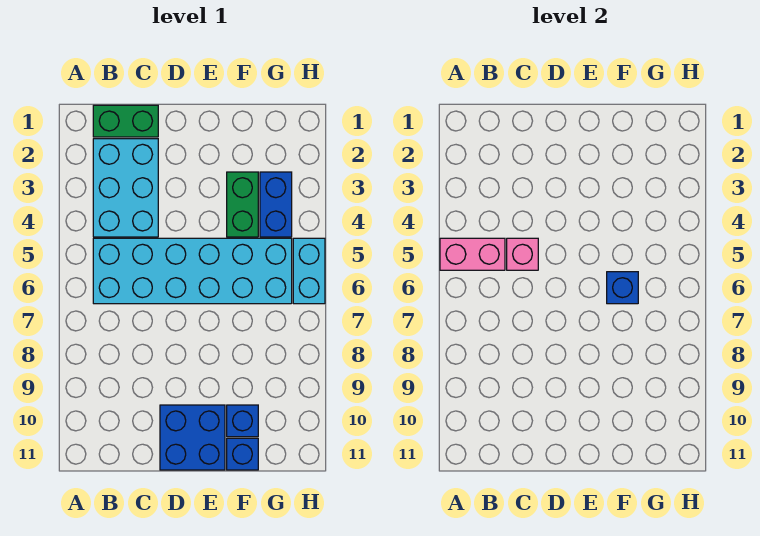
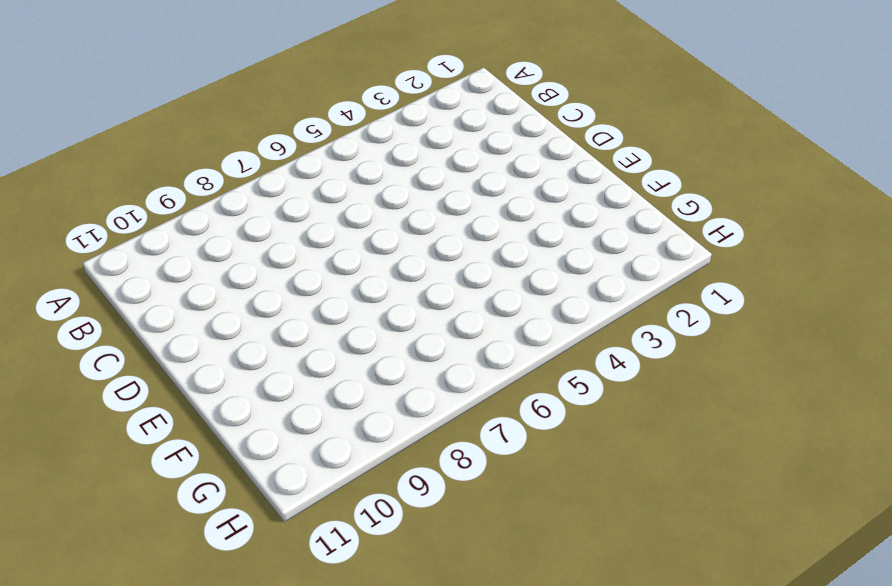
none -> green 1x2 brick [93,105,158,137]
none -> cyan 2x3 brick [93,139,158,237]
none -> cyan 2x6 brick [93,238,292,304]

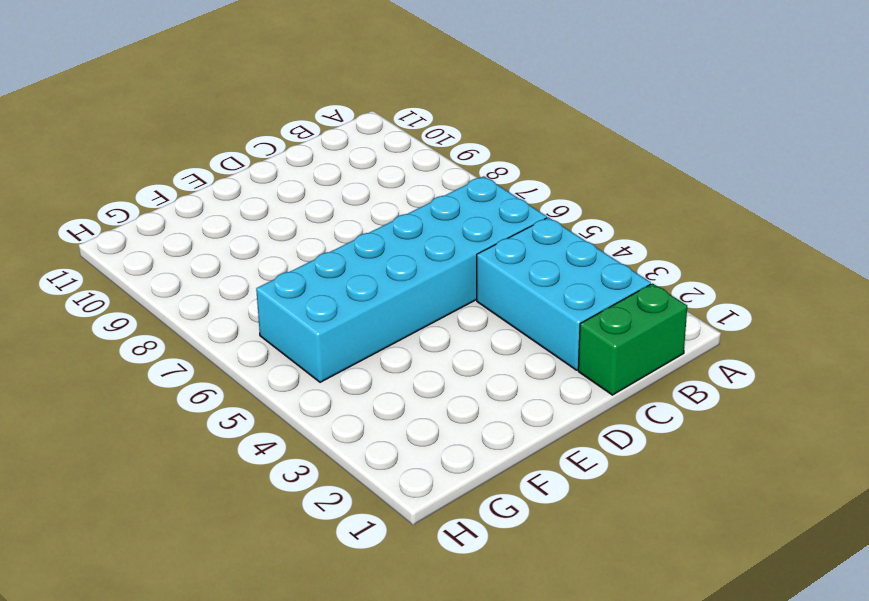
none -> blue 2x2 brick [160,405,225,470]
none -> green 1x2 brick [227,172,258,237]
none -> blue 1x1 brick [227,405,258,437]

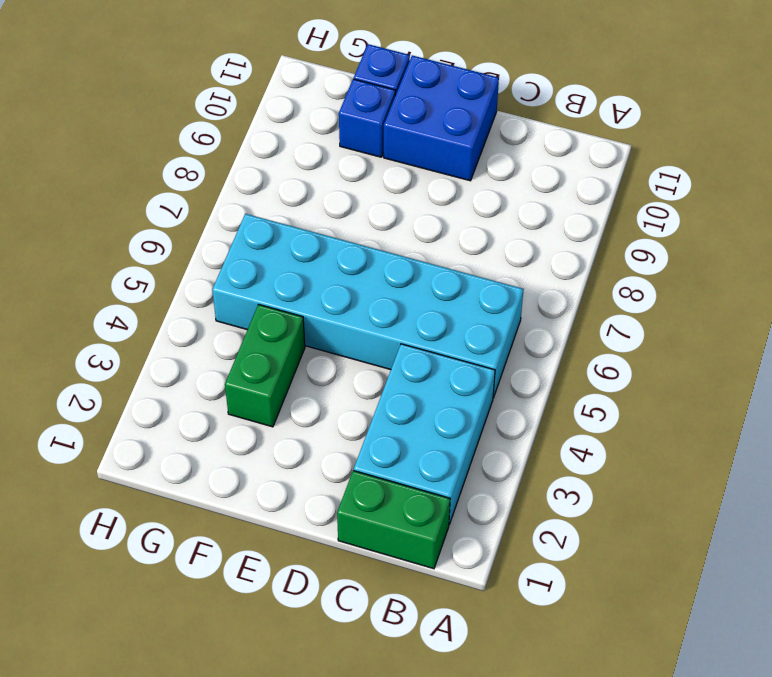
none -> blue 1x2 brick [260,172,292,237]
none -> cyan 1x2 brick [293,238,325,304]
none -> pink 1x2 brick [440,238,505,270]

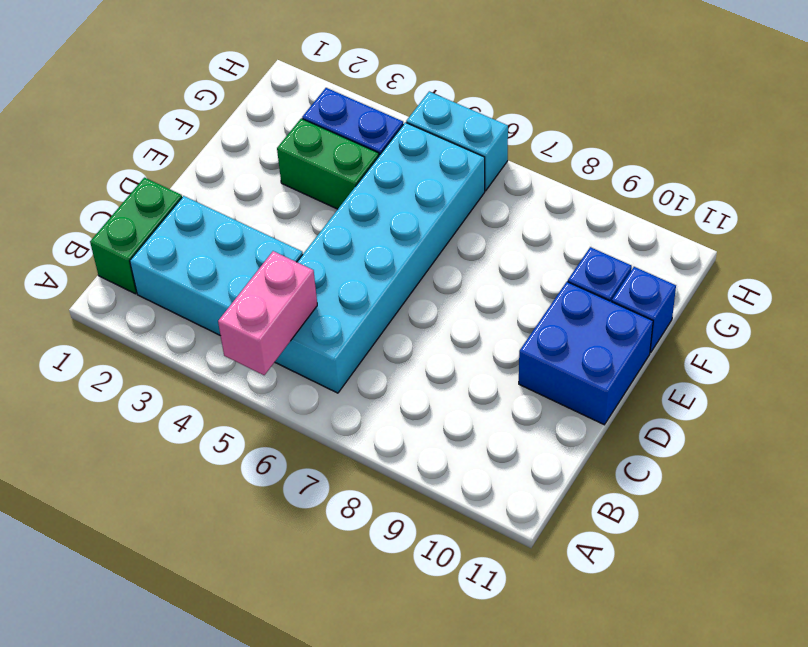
none -> pink 1x1 brick [507,238,538,270]
none -> blue 1x1 brick [607,272,638,304]

